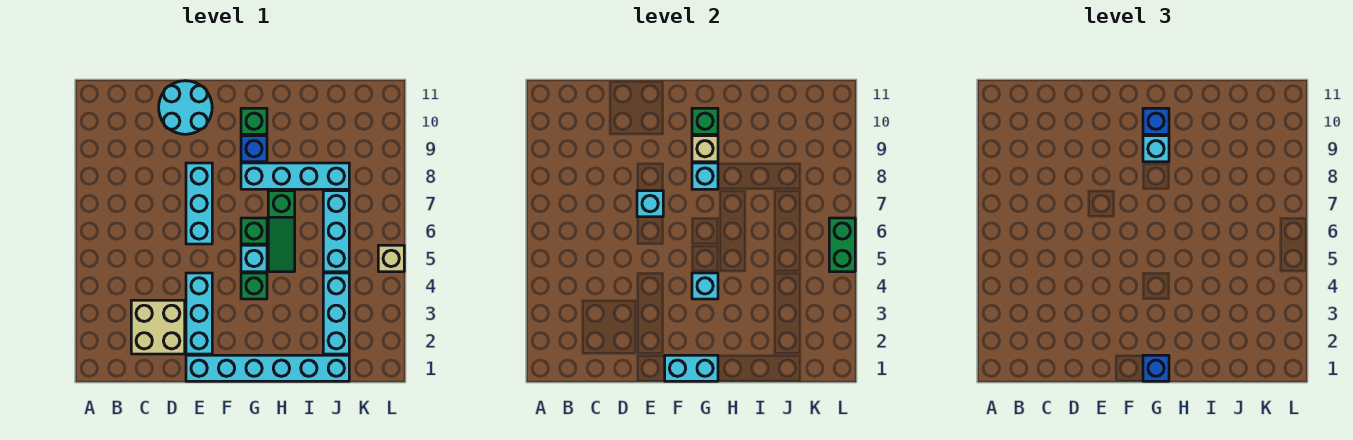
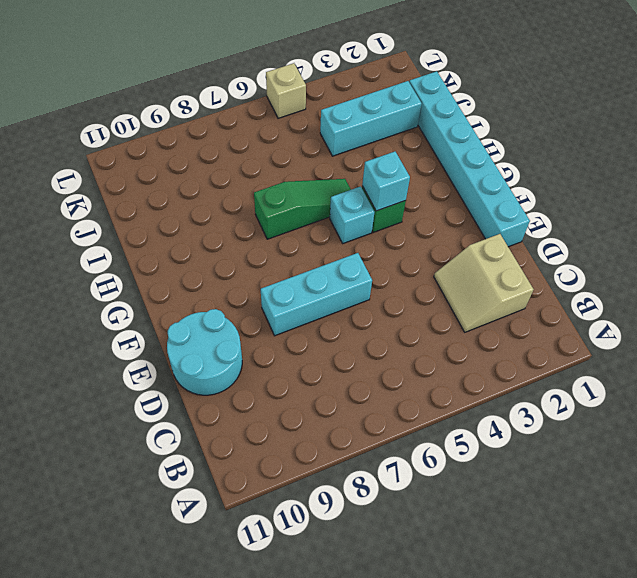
tan 2x2 slope [434,234,534,332] -> tan 2x2 brick [131,300,185,354]
none -> cyan 1x3 brick [186,273,212,354]
none -> green 1x1 brick [241,218,267,244]
none -> cyan 1x4 brick [241,163,349,189]

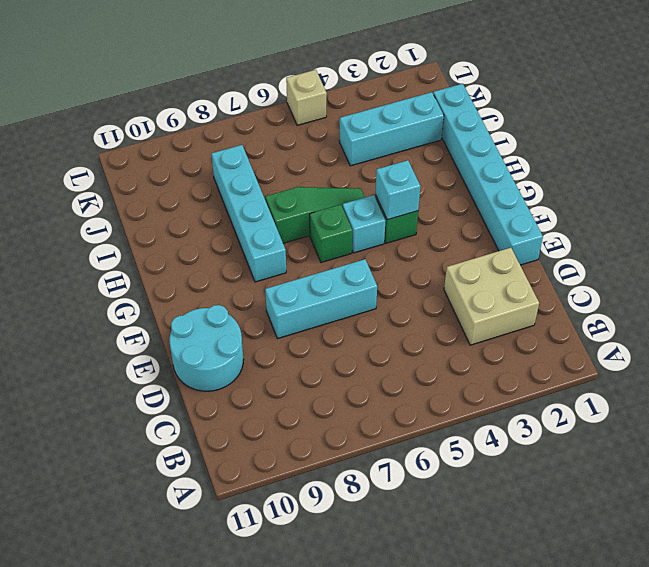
none -> cyan 1x3 brick [186,273,212,354]
none -> blue 1x1 brick [241,136,267,162]
none -> green 1x1 brick [241,108,267,134]

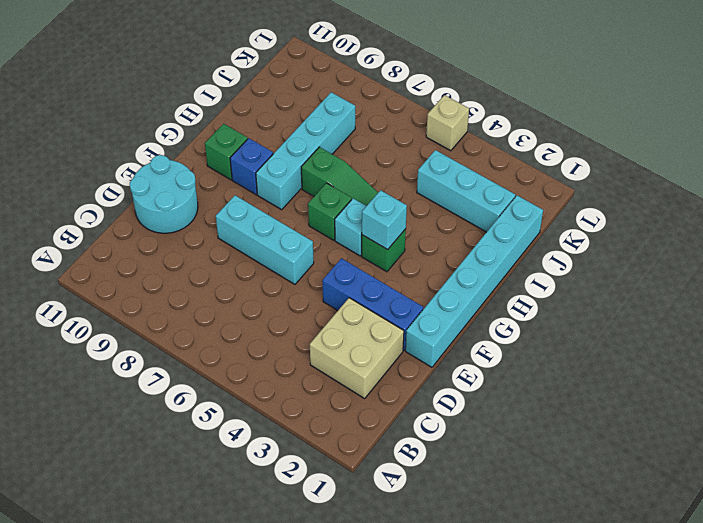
blue 1x3 brick [322,258,423,350] -> cyan 1x3 brick [186,273,212,354]
none -> cyan 1x3 brick [323,191,349,272]
none -> cyan 1x1 brick [637,191,663,217]
none -> cyan 1x2 brick [665,355,718,381]

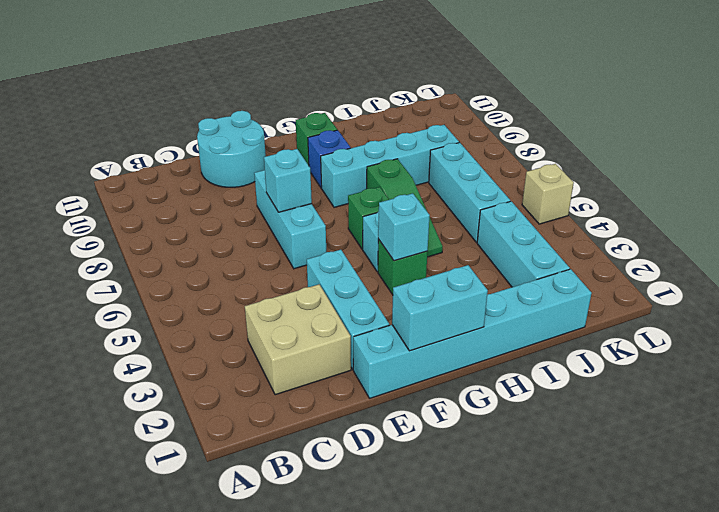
none -> cyan 1x1 brick [692,163,718,189]
none -> tan 1x1 brick [692,136,718,162]
none -> green 1x1 brick [692,108,718,134]

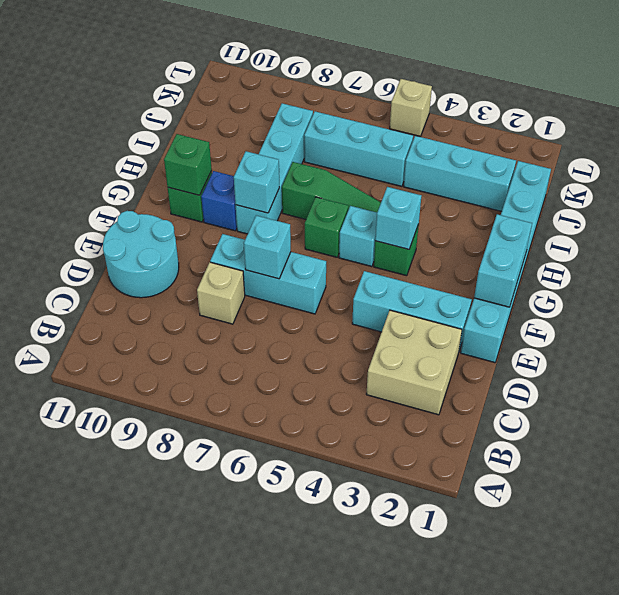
tan 1x1 brick [197,262,245,324] -> tan 1x1 brick moved to [692,136,718,162]
none -> green 1x2 brick [829,218,855,272]
none -> blue 1x1 brick [1143,355,1169,381]
none -> cyan 1x1 brick [1143,136,1169,162]

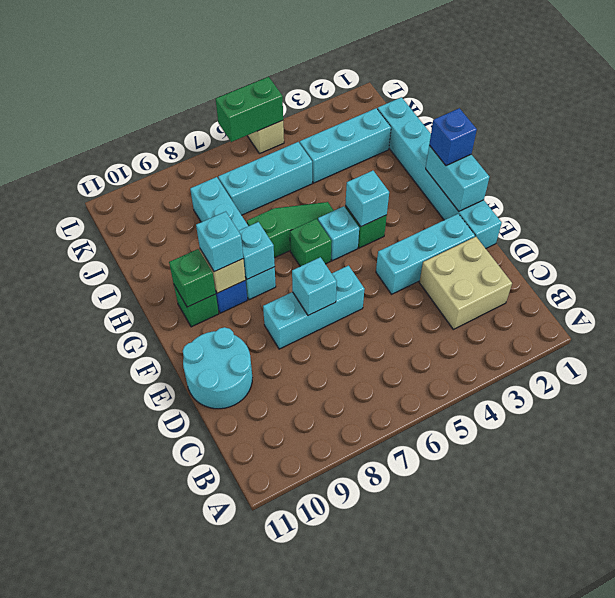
none -> blue 1x1 brick [1143,108,1169,134]

